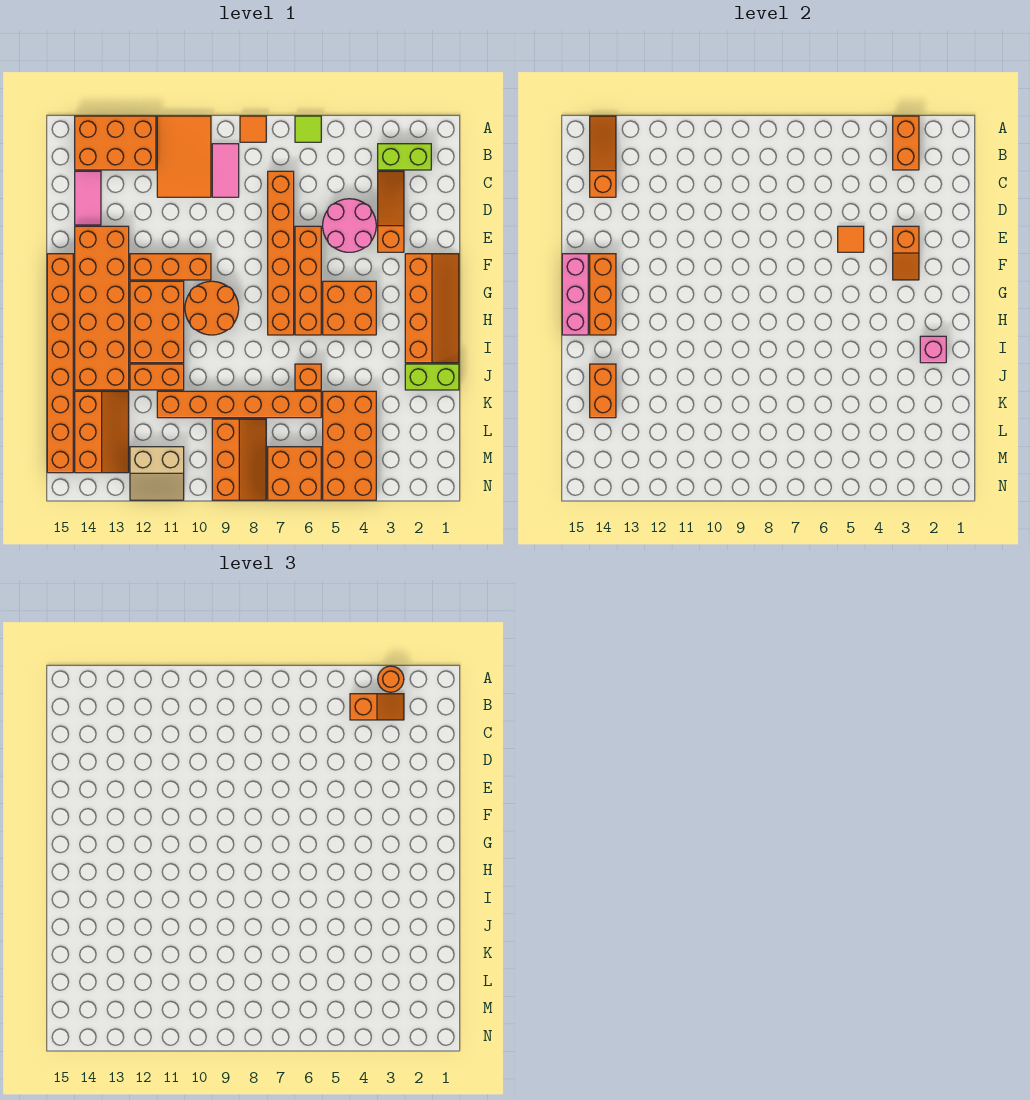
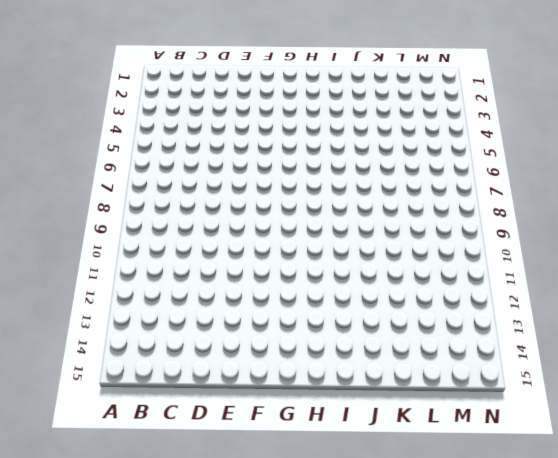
none -> lime 1x1 tile [295,116,321,142]
none -> orange 1x1 tile [240,116,266,142]
none -> orange 2x3 tile [157,116,211,197]
none -> orange 2x3 brick [75,116,156,170]

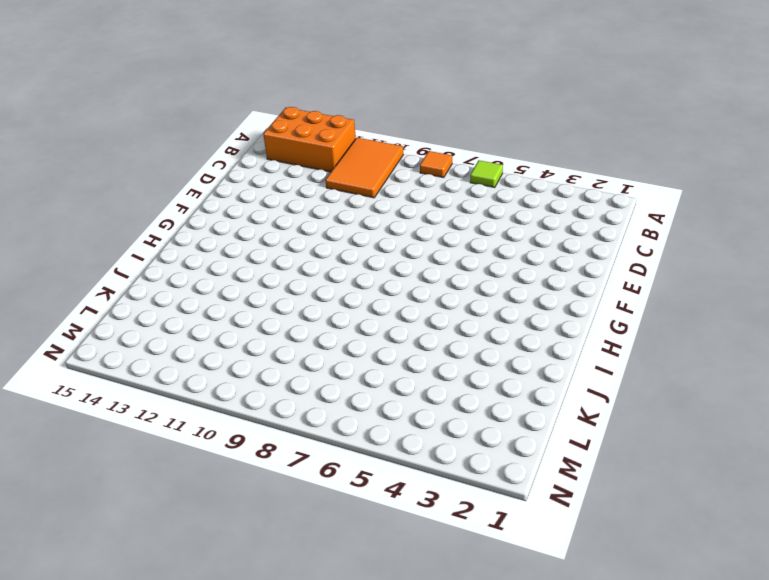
none -> lime 1x2 brick [378,144,431,170]
none -> pink 1x2 tile [212,144,239,197]
none -> orange 1x3 slope [378,171,404,252]
none -> orange 1x6 brick [268,171,294,335]

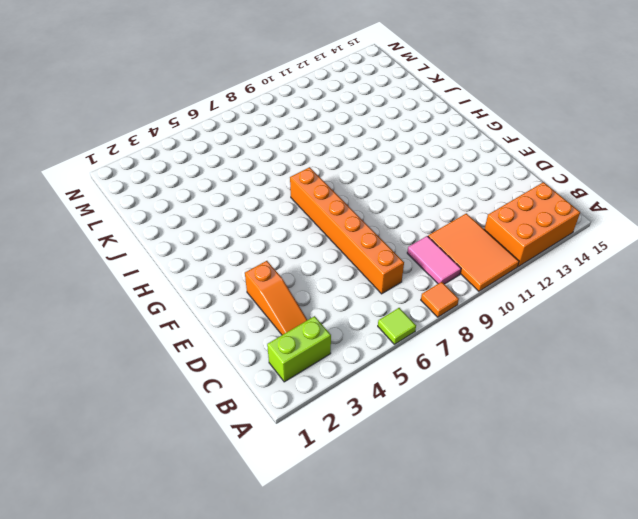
none -> pink 1x2 tile [75,171,101,225]
none -> pink 2x2 round brick [323,199,376,252]
none -> orange 1x4 brick [295,226,321,335]
none -> orange 2x6 brick [75,226,129,390]

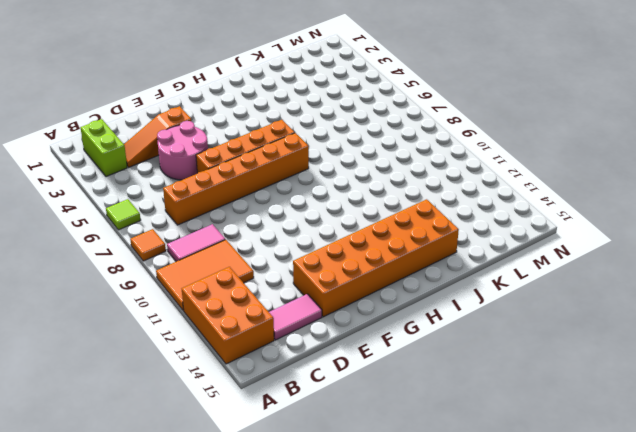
none -> orange 2x4 slope [405,254,459,363]
none -> orange 1x3 brick [130,254,211,280]
none -> orange 1x8 brick [47,254,73,473]
none -> orange 2x2 brick [323,281,376,335]

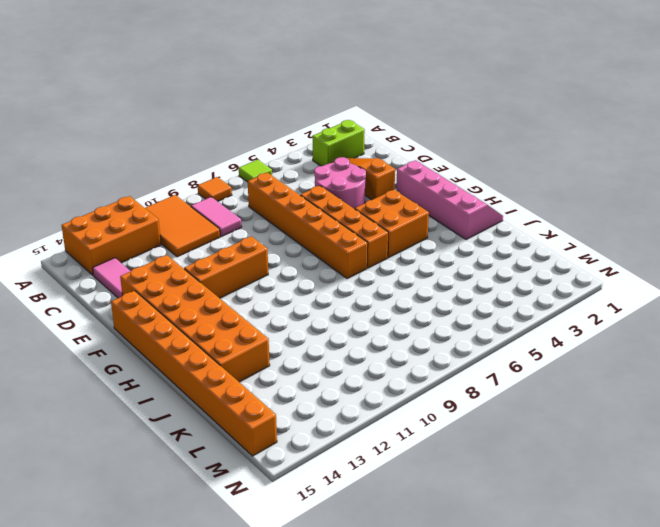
pink 2x4 slope [396,160,503,240] -> orange 2x4 slope [405,254,459,363]
none -> orange 2x2 round brick [185,281,239,335]
none -> orange 2x3 brick [130,281,184,363]
none -> lime 1x2 brick [405,364,459,390]
none -> orange 1x1 brick [295,364,321,390]

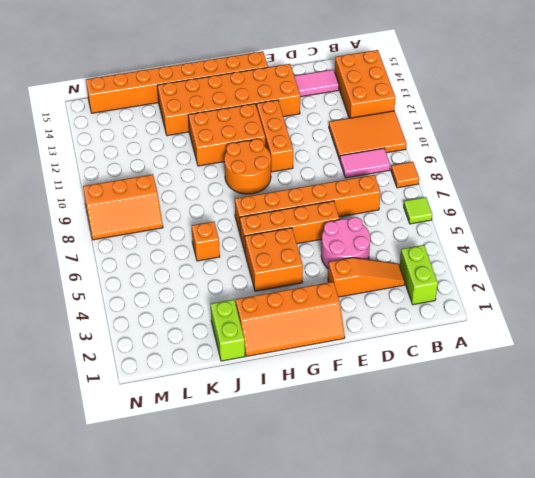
none -> orange 1x2 brick [130,364,184,390]
none -> orange 2x4 brick [323,391,376,500]
none -> orange 1x6 brick [157,391,321,418]
none -> orange 2x3 slope [75,391,129,473]

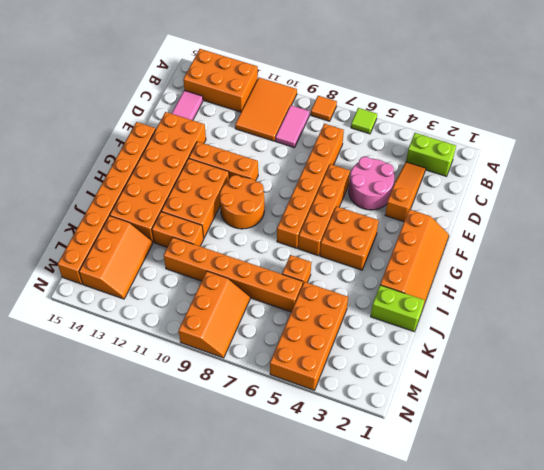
none -> orange 2x2 brick [268,447,321,500]
none -> tan 2x2 slope [130,447,184,500]
none -> orange 1x2 brick [893,116,919,170]
none -> orange 1x3 slope [590,116,616,197]

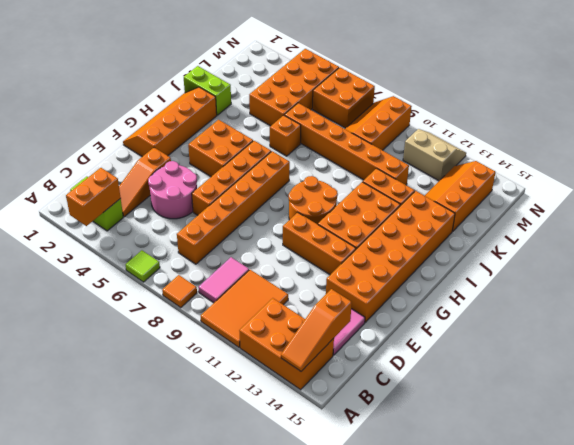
none -> orange 1x8 brick [47,254,73,473]
none -> orange 1x2 slope [893,226,919,280]
none -> orange 1x1 tile [838,226,864,252]
none -> orange 1x3 brick [590,254,616,335]

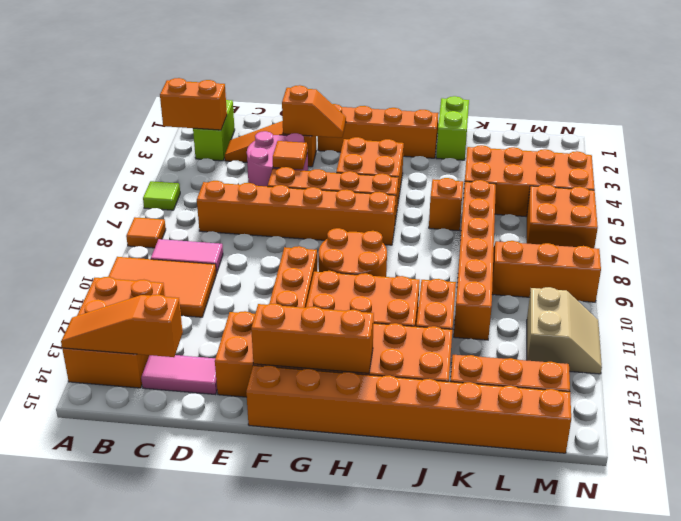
none -> pink 1x3 brick [562,254,588,335]
none -> pink 1x1 brick [920,336,946,363]
none -> orange 1x2 brick [590,364,616,418]
none -> orange 1x1 round brick [378,666,404,692]

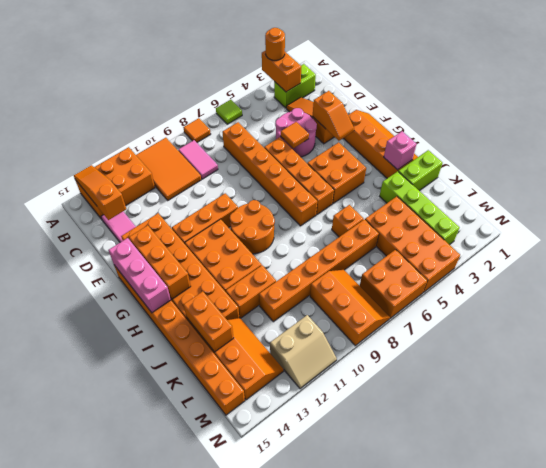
lime 1x4 brick [380,171,460,245] -> none
none -> orange 1x2 slope [350,694,404,720]

